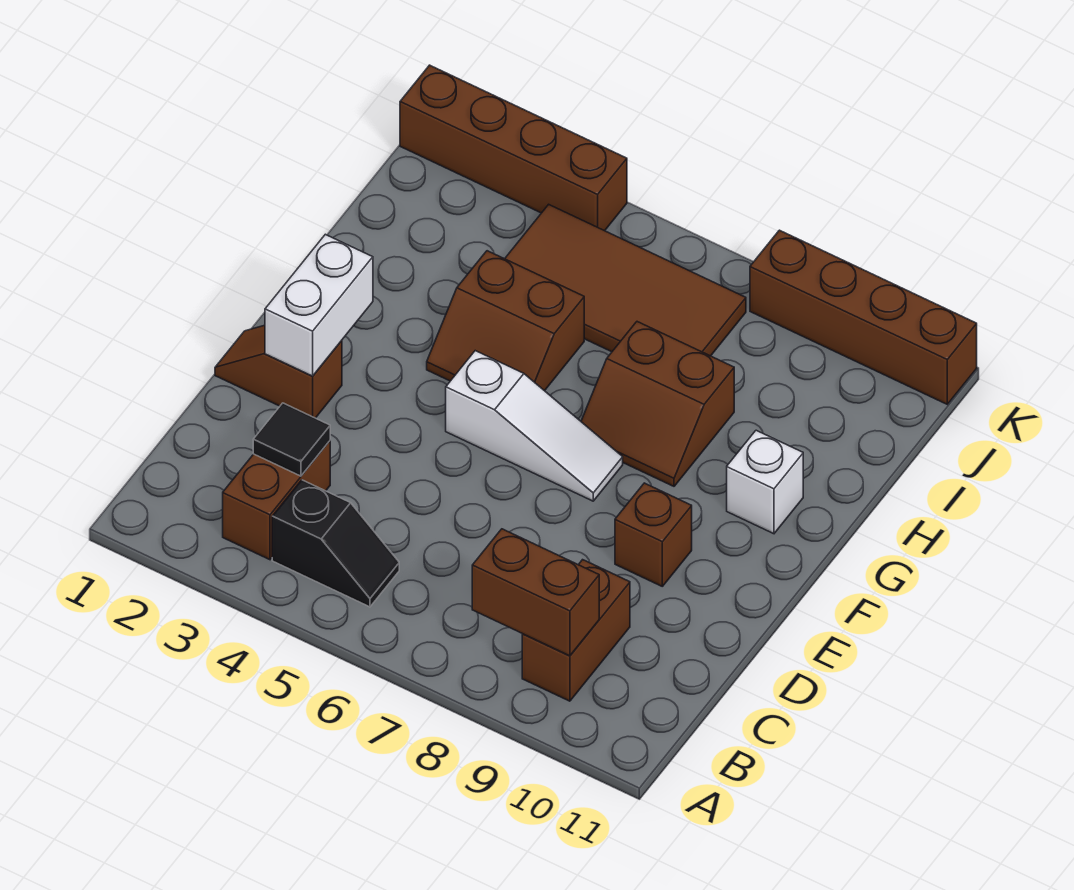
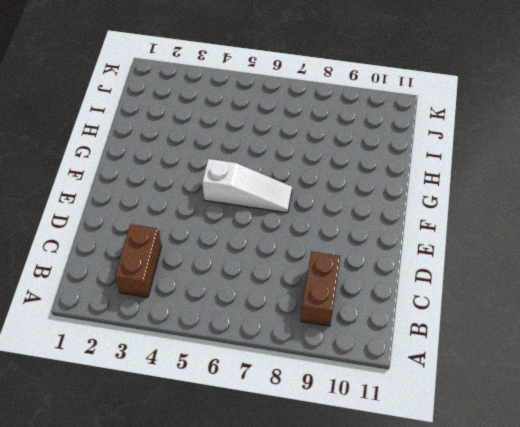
none -> black 1x2 slope [272,480,399,607]
none -> brown 1x2 slope [215,325,342,418]
none -> brown 1x1 brick [615,483,692,586]

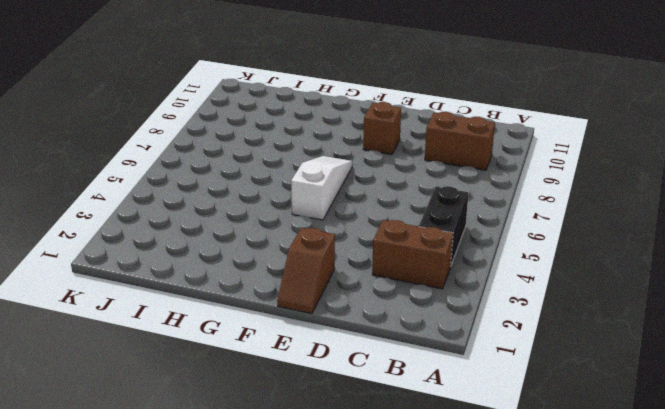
black 1x2 brick [419,186,469,265] -> black 1x2 slope [272,480,399,607]
none -> brown 2x2 slope [427,251,584,391]
none -> brown 2x2 slope [581,322,734,486]
none -> white 1x1 brick [727,430,803,534]

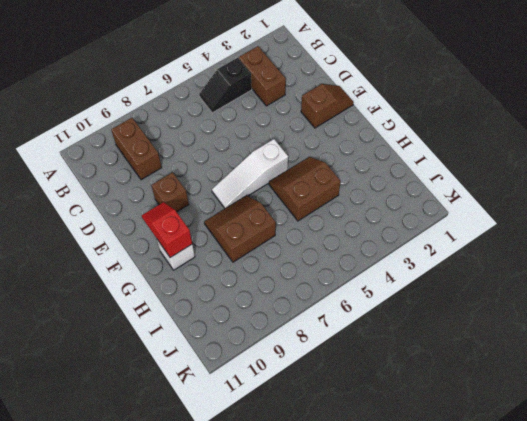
red 1x2 slope [142,202,192,258] -> none
none -> brown 2x4 tile [505,204,746,356]
none -> brown 1x4 brick [400,65,627,231]
none -> brown 1x4 brick [750,230,977,404]

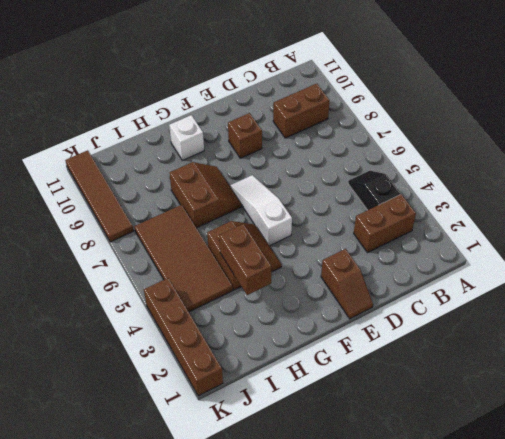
brown 1x2 brick [219,224,271,295] -> brown 1x2 brick moved to [472,529,599,656]
brown 1x4 tile [65,150,133,242] -> brown 1x4 brick [750,230,977,404]
none -> black 1x1 tile [253,403,330,476]
none -> white 1x2 brick [265,234,373,376]

